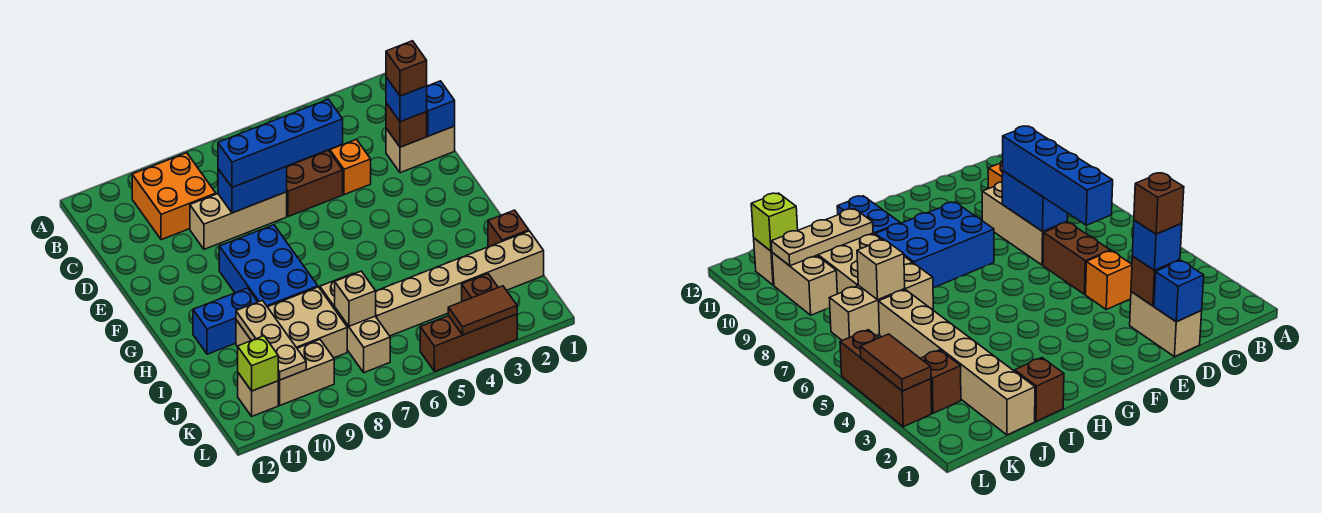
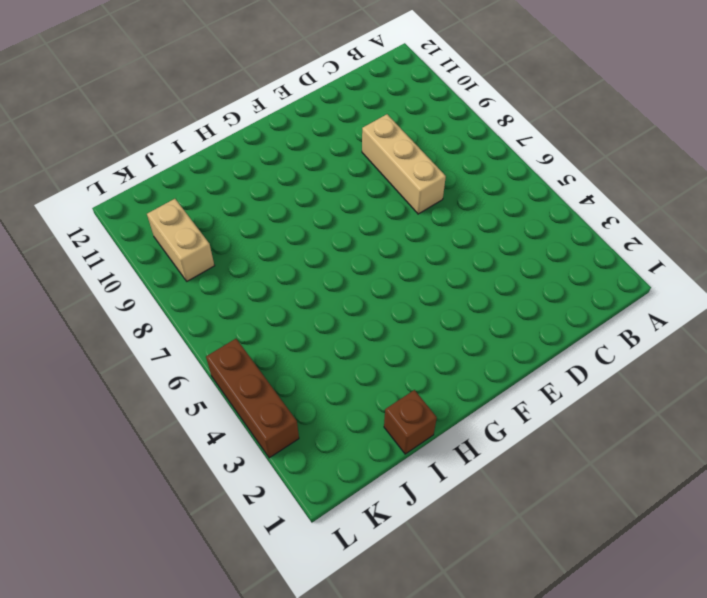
none -> orange 2x2 brick [132,153,216,240]
none -> tan 1x2 brick [386,126,455,173]
none -> orange 1x1 brick [330,139,371,195]

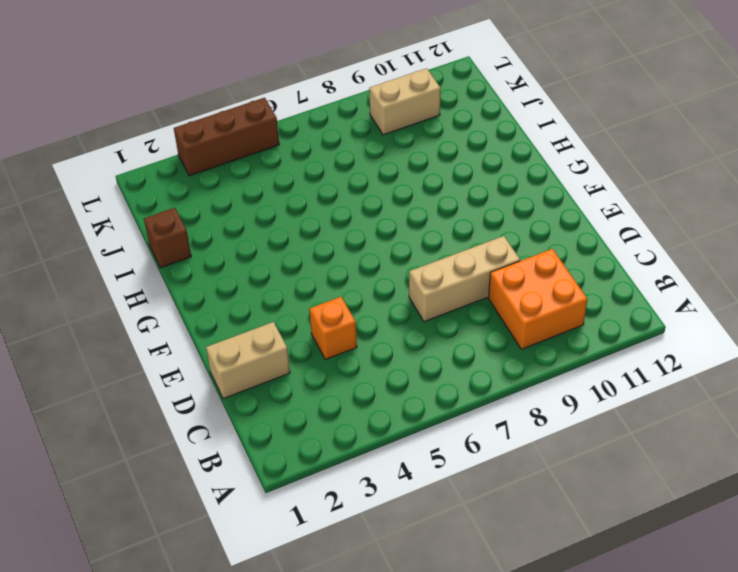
none -> brown 1x2 brick [287,150,343,217]
none -> blue 2x3 brick [219,225,318,307]
none -> blue 1x2 brick [193,288,257,354]

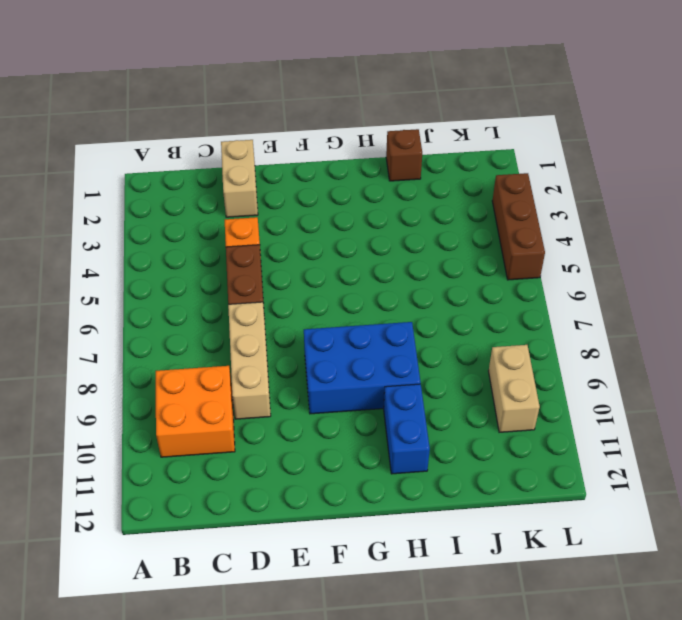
none -> tan 1x3 brick [320,276,390,373]
none -> tan 2x3 brick [236,287,347,358]
none -> tan 1x6 brick [376,231,544,336]

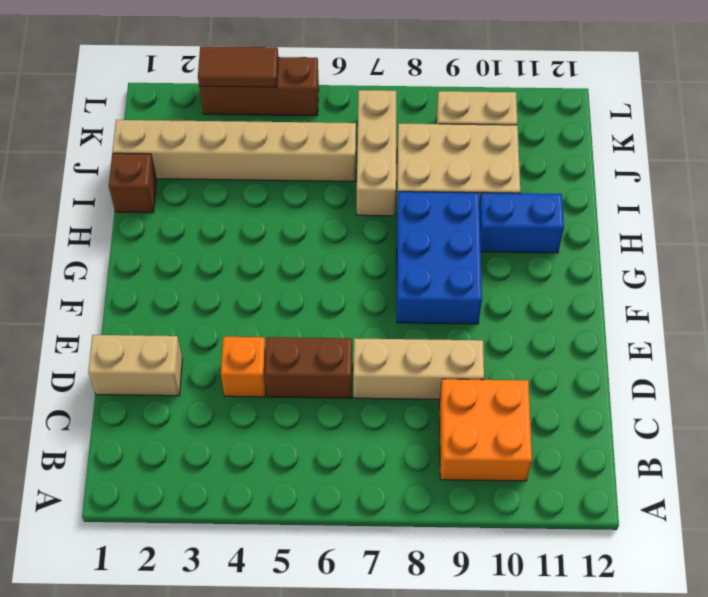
none -> brown 1x1 brick [462,274,498,302]
none -> tan 1x1 brick [238,373,278,416]
none -> blue 1x1 brick [426,81,455,136]

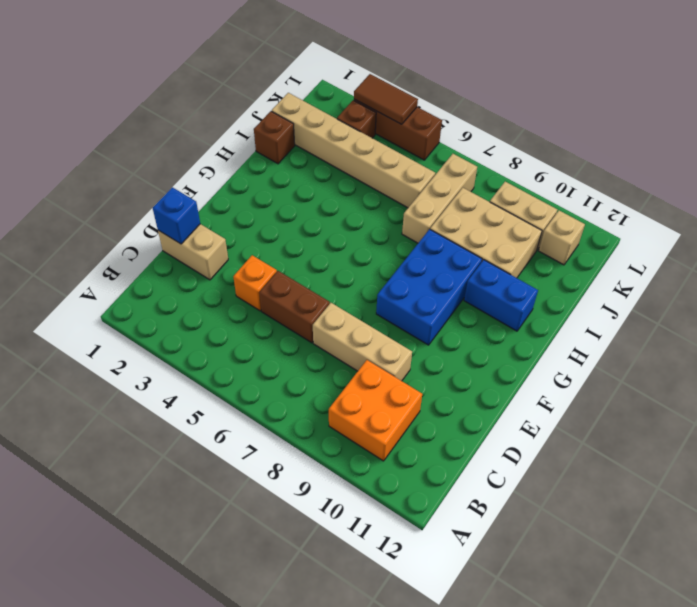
none -> brown 1x1 brick [386,103,427,147]
none -> blue 1x2 brick [218,166,287,213]
none -> tan 1x3 plate [236,300,306,380]

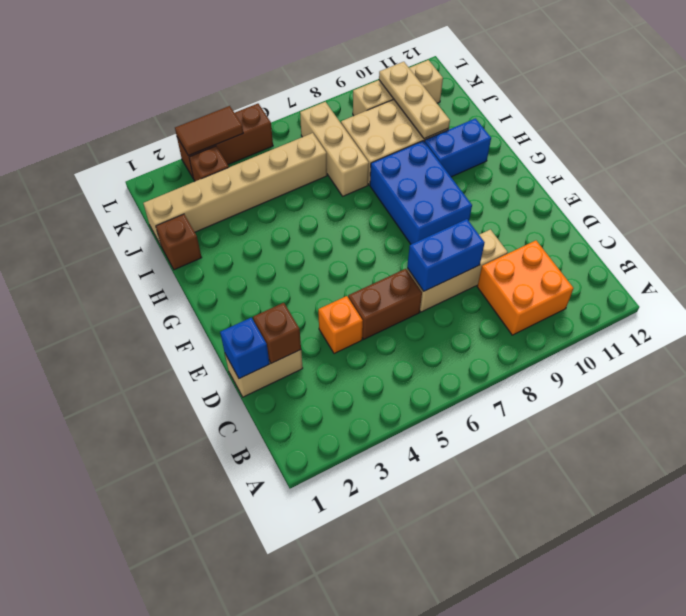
none -> tan 1x1 brick [335,271,376,326]
none -> lime 1x1 brick [238,336,278,391]
none -> blue 1x1 brick [386,77,427,122]

